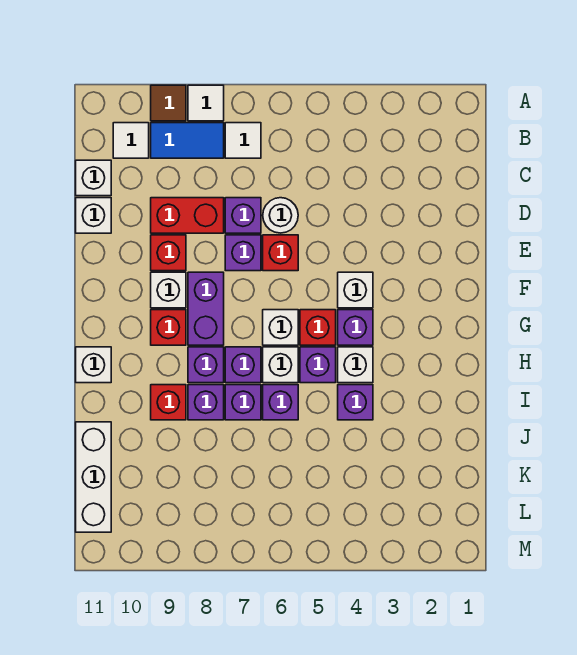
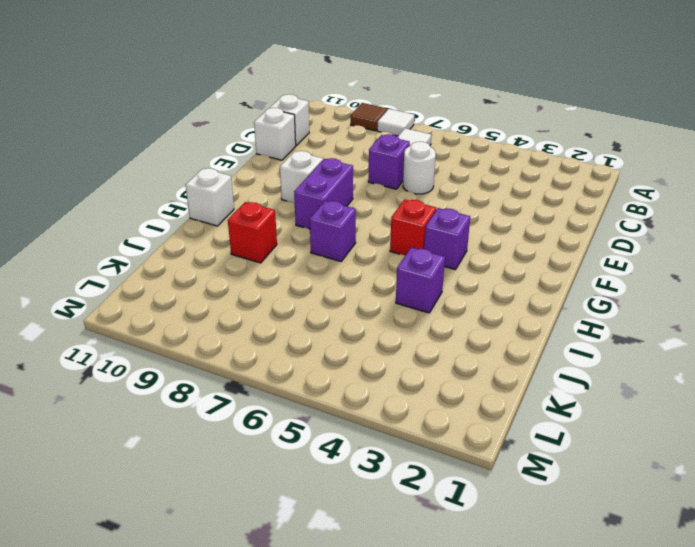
none -> blue 1x2 tile [151,123,224,158]
none -> white 1x1 tile [113,123,149,158]
none -> red 1x2 brick [151,198,224,233]
none -> red 1x1 brick [263,235,298,271]

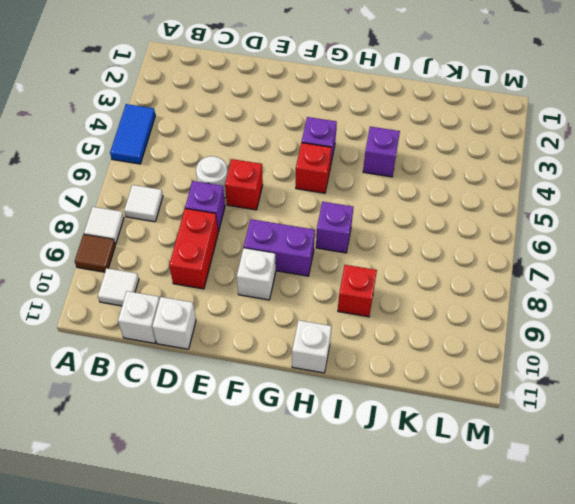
blue 1x2 tile [110,104,155,164] -> blue 1x2 tile moved to [151,123,224,158]
none -> purple 1x1 brick [225,235,261,271]
none -> red 1x1 brick [151,235,186,271]
none -> white 1x1 brick [338,272,373,308]
none -> white 1x1 brick [263,310,298,345]

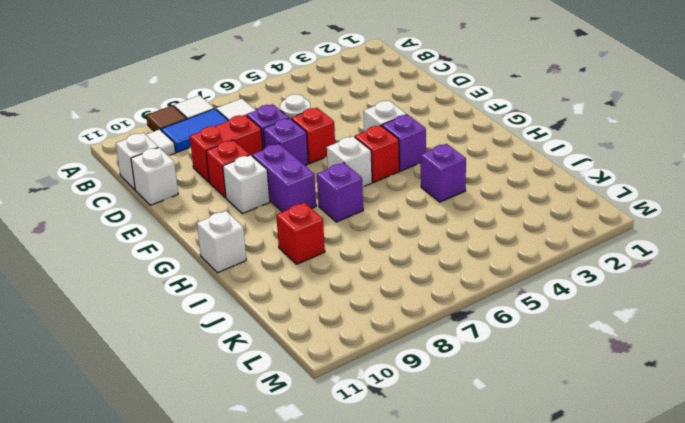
none -> red 1x1 brick [151,310,186,345]
none -> white 1x1 brick [338,347,373,383]
none -> purple 1x1 brick [300,347,336,383]
none -> white 1x1 brick [263,347,298,383]

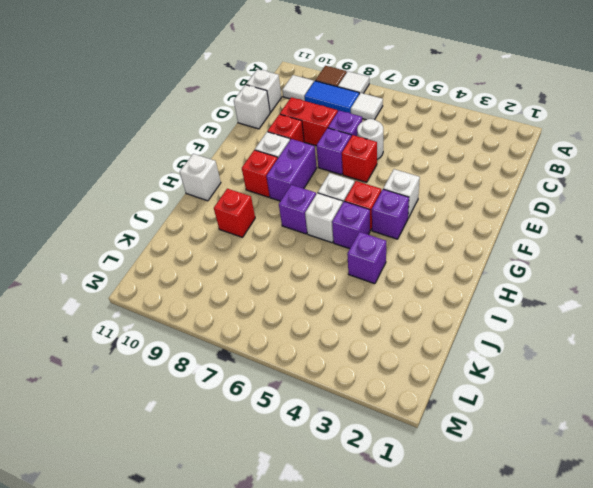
none -> white 1x1 brick [338,347,373,383]
none -> purple 1x1 brick [188,347,224,383]
none -> purple 1x1 brick [263,385,298,420]
none -> purple 1x1 brick [225,385,261,420]

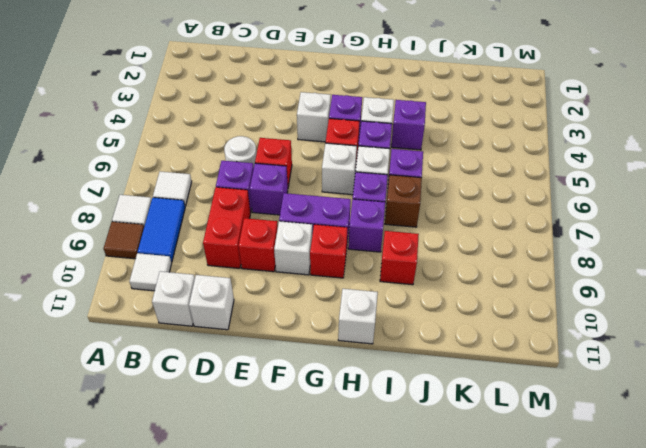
brown 1x1 brick [385,175,422,227] -> purple 1x1 brick [225,385,261,420]
none -> purple 1x1 brick [188,385,224,420]
none -> white 1x3 brick [76,422,111,532]

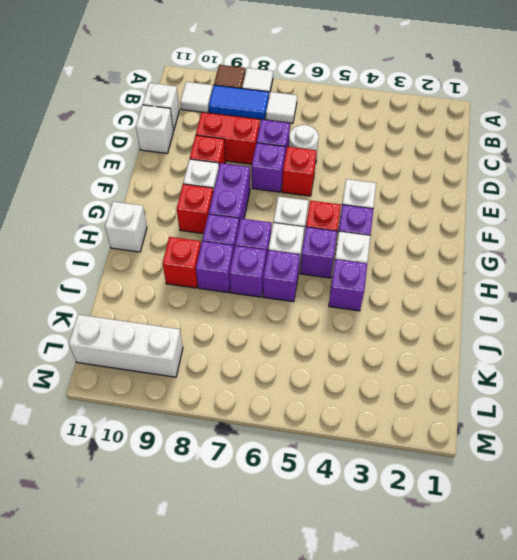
white 1x3 brick [69,315,183,377] -> white 1x3 brick turned to [76,422,111,532]

